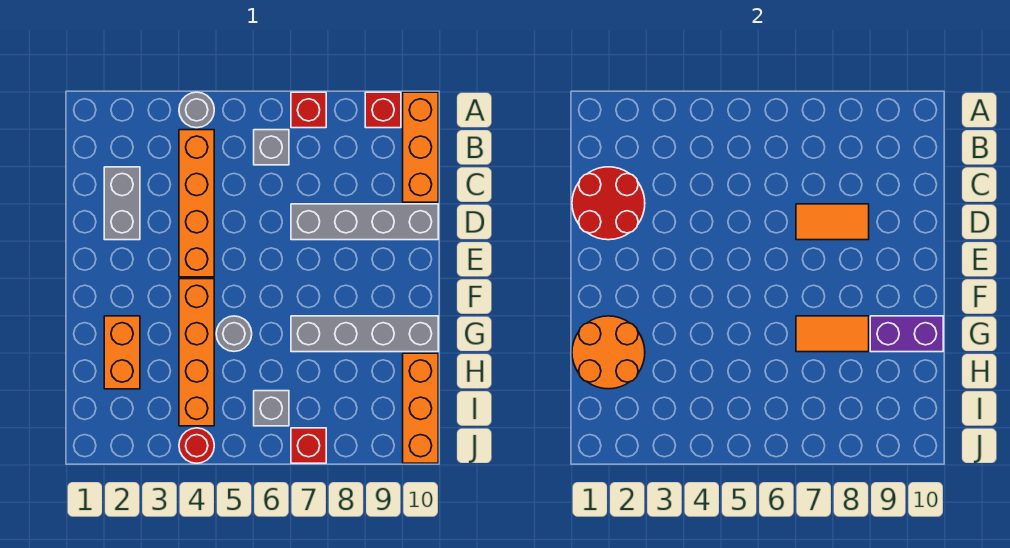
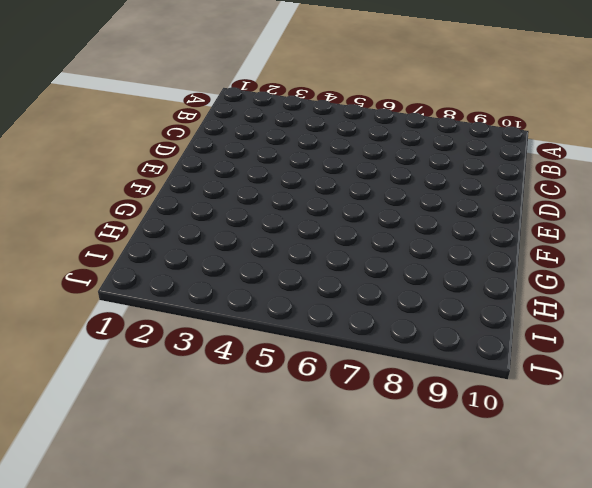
none -> grey 1x1 round brick [179,92,214,128]
none -> red 1x1 brick [291,92,326,128]
none -> red 1x1 brick [365,92,401,128]

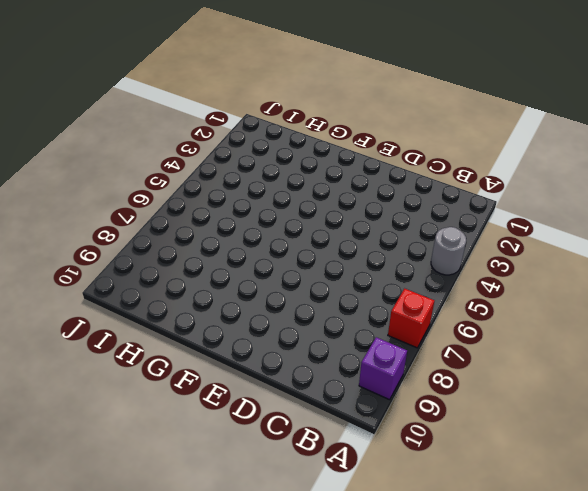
purple 1x1 brick [359,337,407,400] -> red 1x1 brick [365,92,401,128]
none -> orange 1x3 brick [403,92,438,202]
none -> orange 1x4 brick [179,130,214,277]
none -> grey 1x1 brick [254,130,289,165]

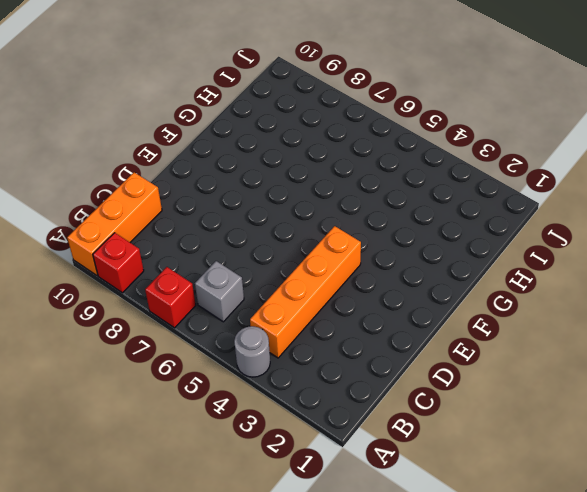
none -> grey 1x2 brick [104,167,140,240]
none -> grey 1x4 brick [291,204,438,240]
none -> orange 1x4 brick [179,279,214,426]

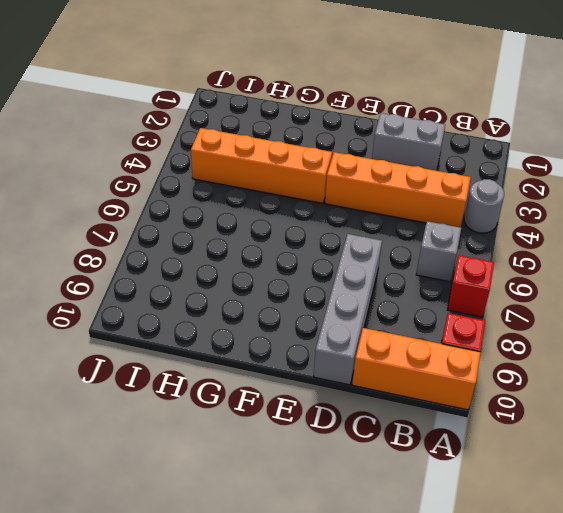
none -> orange 1x2 brick [104,316,140,389]
none -> grey 1x1 round brick [216,316,252,351]
none -> grey 1x4 brick [291,316,438,352]

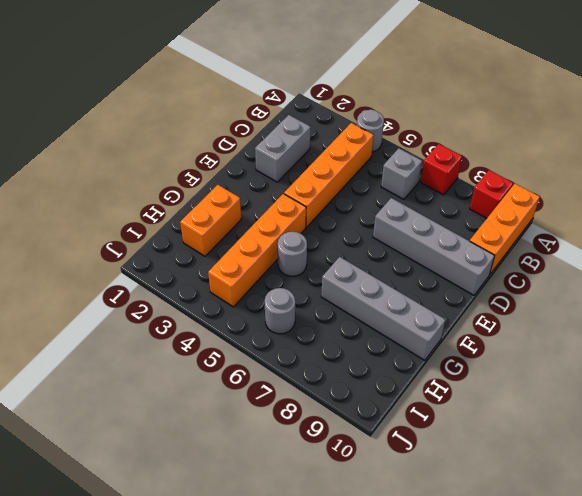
grey 1x1 round brick [265,288,295,334] -> grey 1x1 brick [254,391,289,426]
none -> orange 1x3 brick [403,353,438,463]
none -> red 1x1 round brick [179,428,214,463]
none -> red 1x1 brick [291,428,326,463]

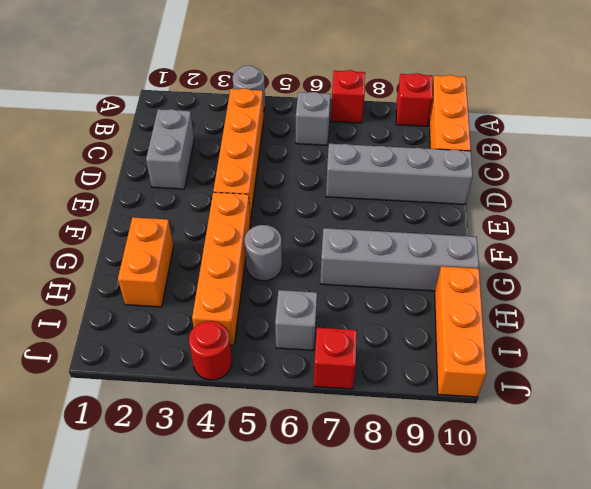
none -> red 2x2 round brick [572,167,645,240]
none -> orange 1x2 tile [796,204,869,240]
none -> orange 2x2 round brick [572,316,645,389]

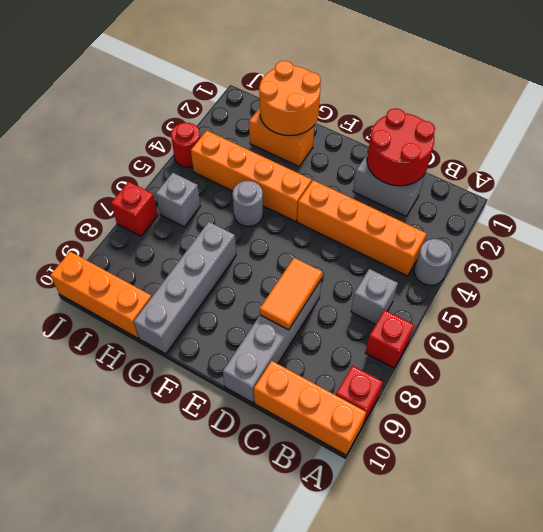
none -> orange 1x2 tile [796,316,869,352]
none -> purple 1x2 brick [870,316,943,352]

